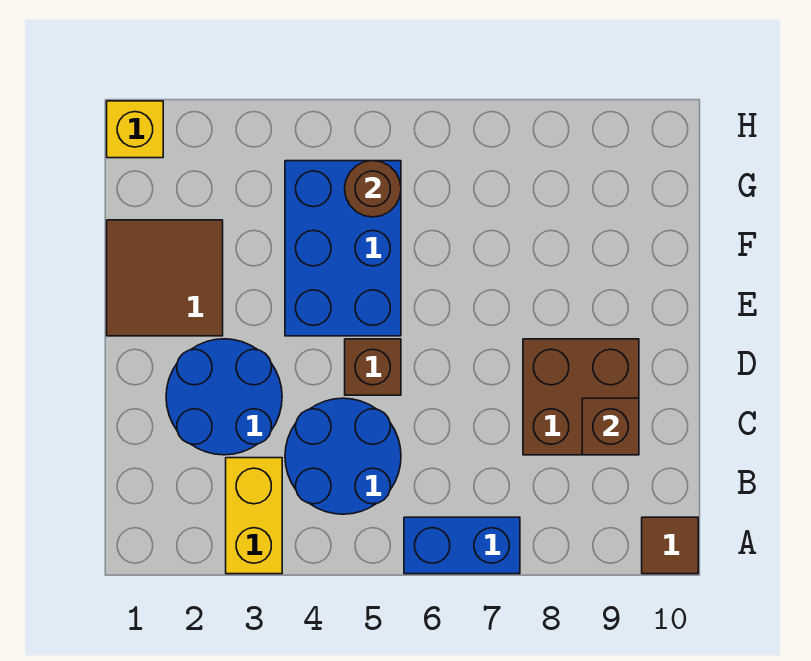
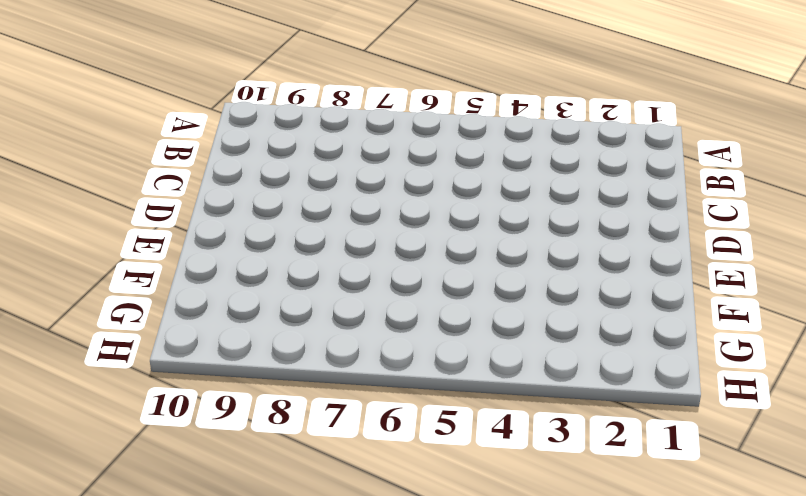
none -> yellow 1x2 brick [226,458,282,574]
none -> blue 1x2 brick [404,517,520,574]
none -> brown 1x1 tile [642,517,698,574]

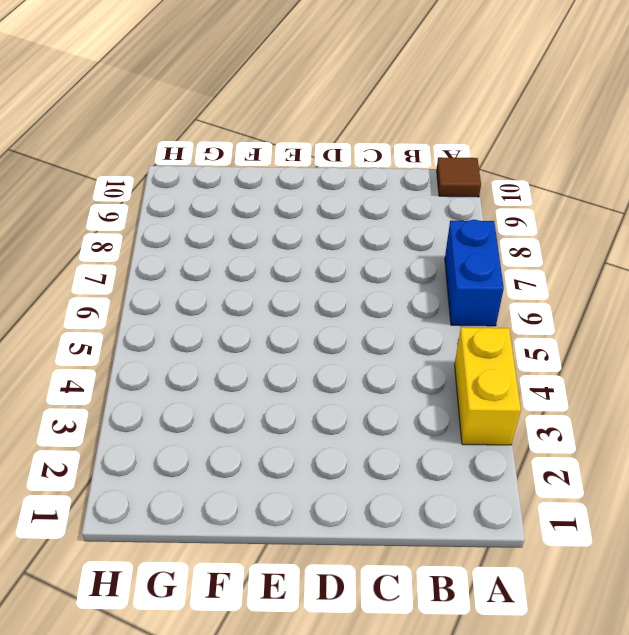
yellow 1x2 brick [455,327,521,445] -> yellow 1x2 brick turned to [226,458,282,574]
none -> blue 2x2 round brick [285,398,401,514]
none -> blue 2x2 round brick [166,339,282,455]
none -> brown 2x2 brick [523,339,639,455]

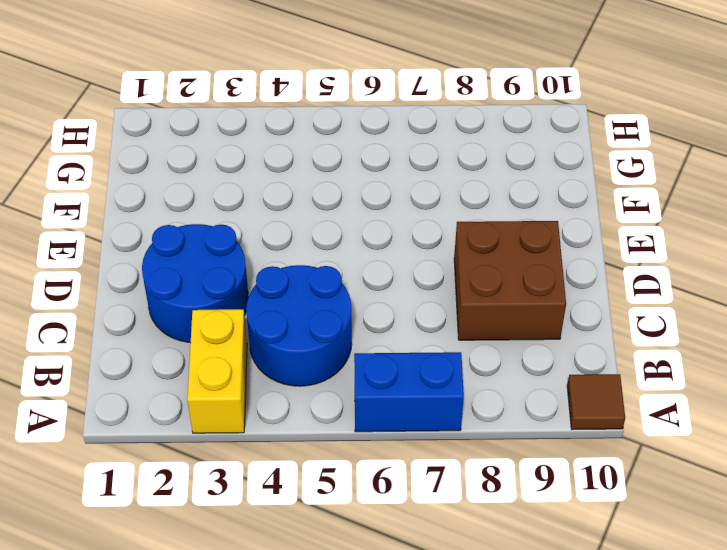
none -> brown 1x1 brick [345,339,401,395]
none -> brown 2x2 tile [107,220,223,336]
none -> blue 2x3 brick [285,161,401,336]

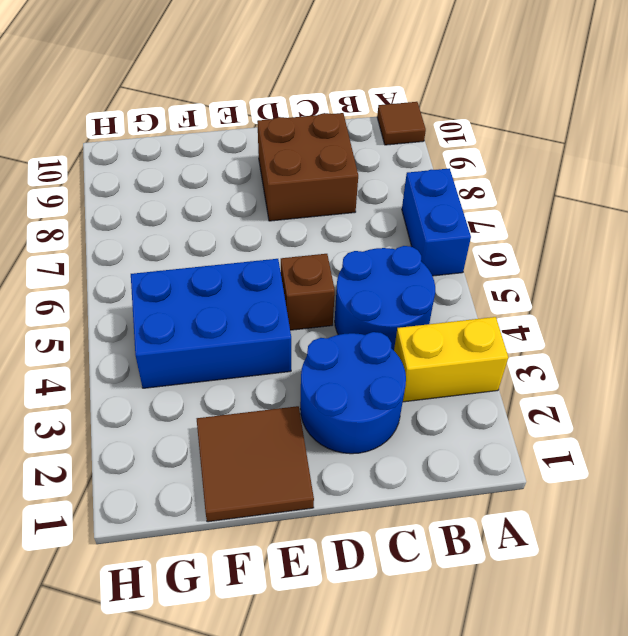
none -> yellow 1x1 brick [107,101,163,158]
none -> brown 1x1 brick [582,398,639,455]
none -> brown 1x1 round brick [345,161,401,217]

